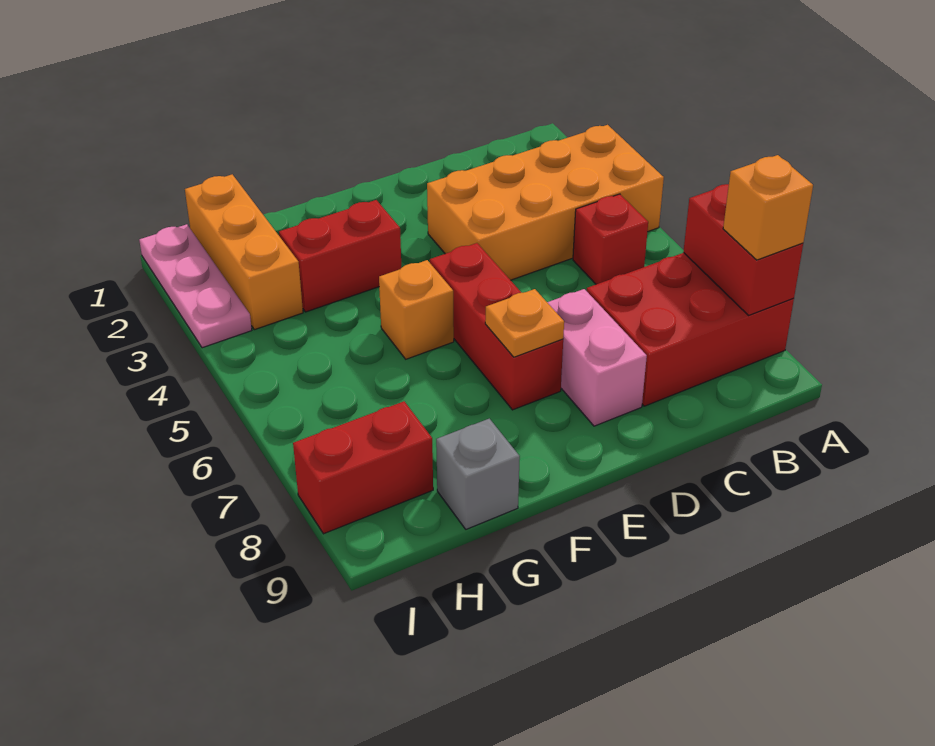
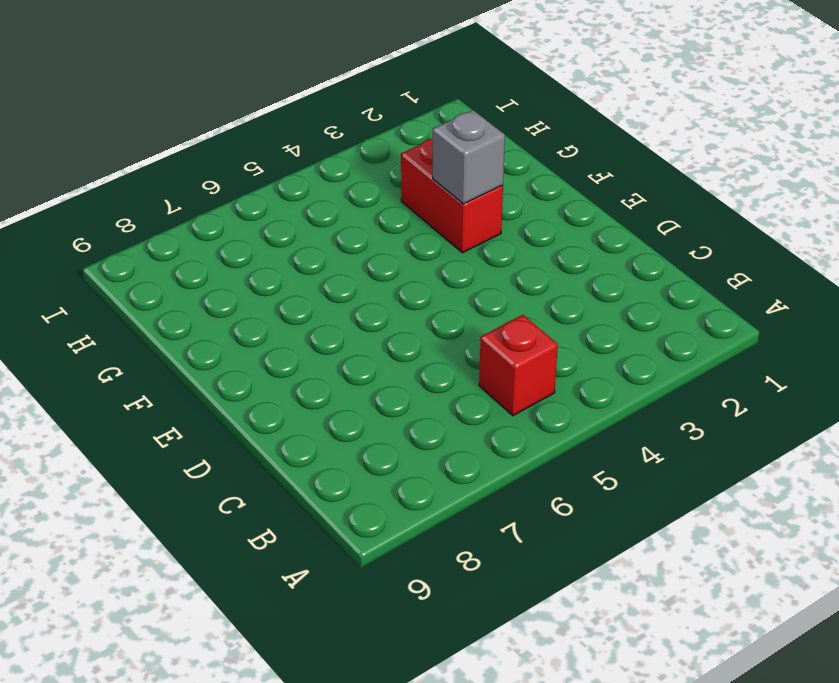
grey 1x1 brick [433,110,505,204] -> grey 1x1 brick moved to [436,419,520,529]
none -> orange 2x4 brick [427,125,664,280]
none -> red 2x3 brick [587,253,794,406]
none -> pink 1x2 brick [547,289,647,426]

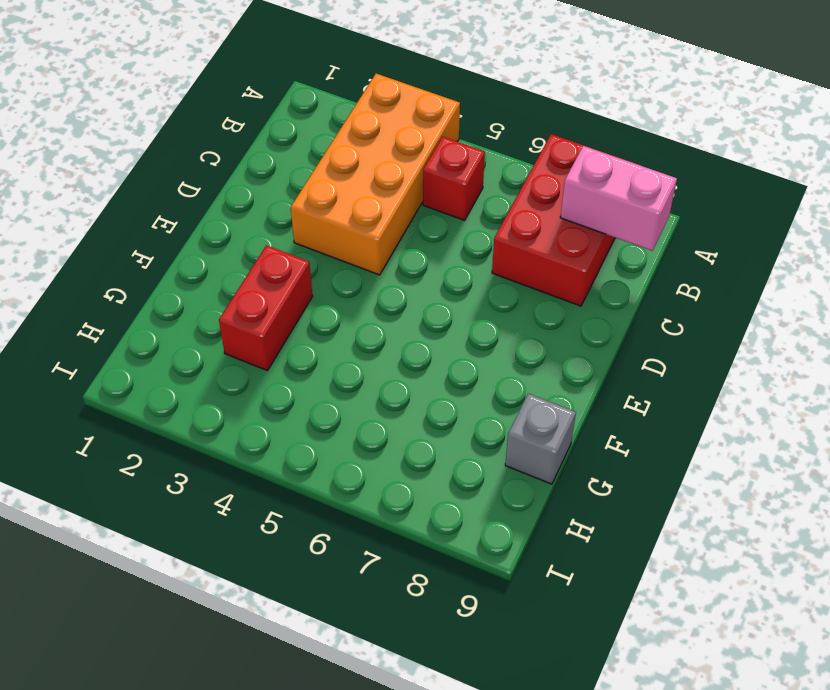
pink 1x2 brick [560,146,677,251] -> pink 1x2 brick moved to [547,289,647,426]
none -> red 1x3 brick [430,243,563,410]
none -> orange 1x1 brick [379,260,454,359]
none -> orange 1x3 brick [185,174,303,330]

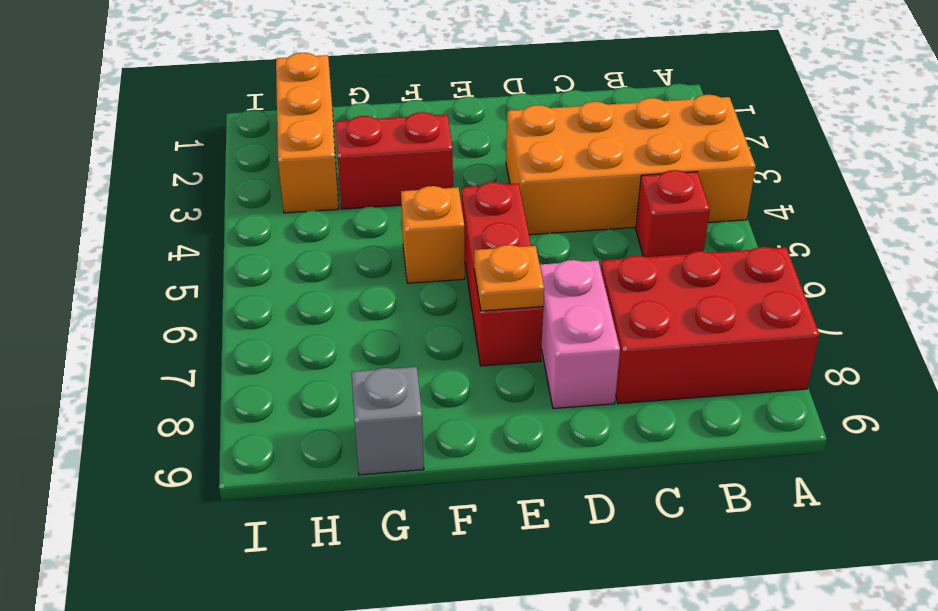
none -> red 1x2 brick [293,401,433,534]
none -> pink 1x3 plate [139,224,252,348]
none -> red 1x2 brick [683,184,803,315]

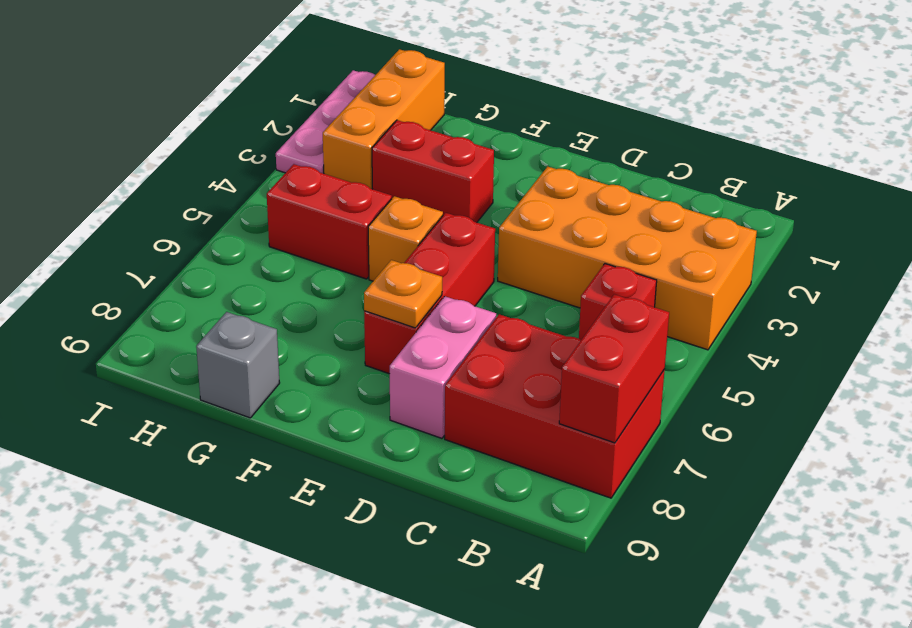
red 1x2 brick [267,164,392,279] -> red 1x2 brick moved to [293,401,433,534]
none -> orange 1x1 brick [723,155,813,260]

